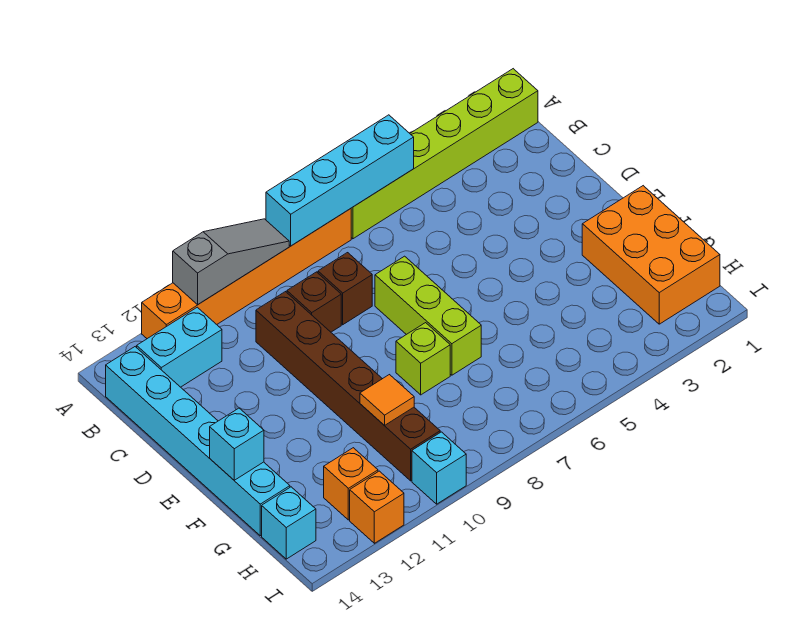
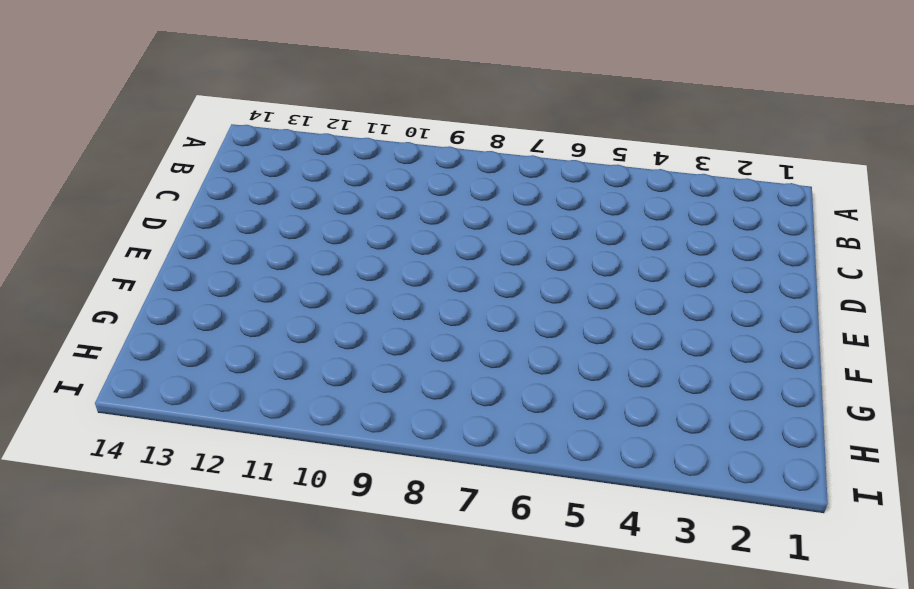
none -> lime 1x6 brick [351,69,538,239]
none -> orange 1x6 brick [142,209,351,339]
none -> cyan 1x2 brick [137,307,222,387]

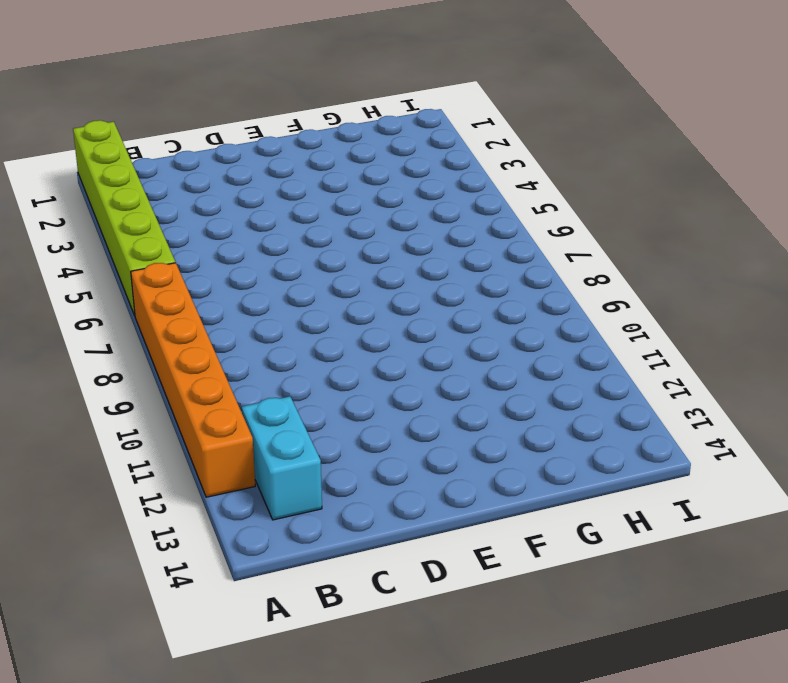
none -> cyan 1x6 brick [106,347,290,536]
none -> brown 1x1 brick [318,253,372,325]
none -> brown 1x1 brick [287,272,341,332]

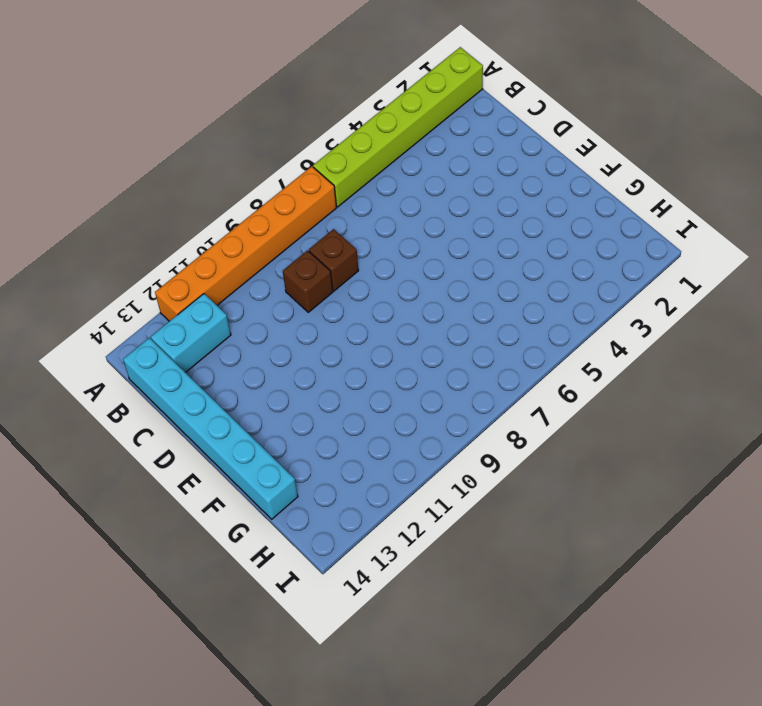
none -> brown 1x6 brick [256,292,440,481]
none -> lime 1x3 brick [375,256,481,375]
none -> orange 2x3 brick [582,186,720,324]

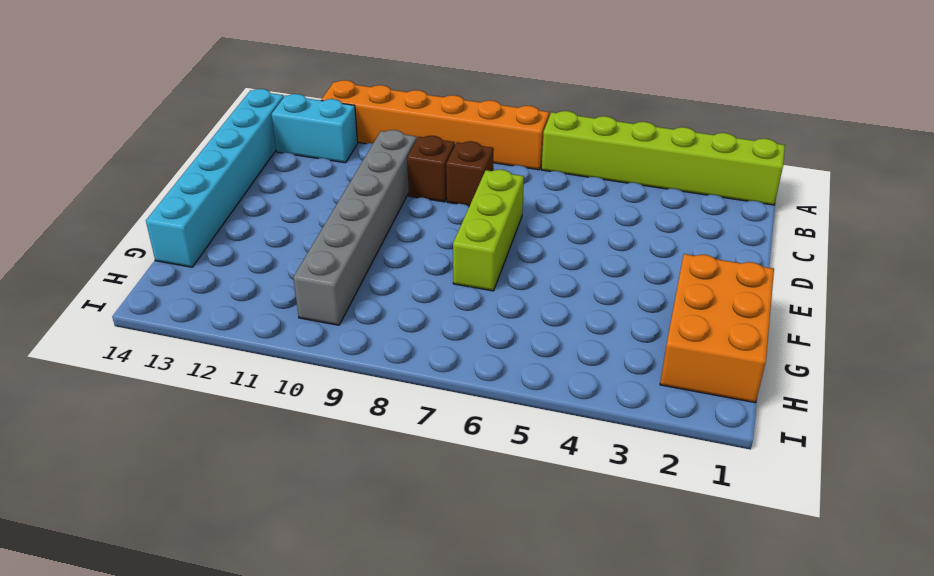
grey 1x6 brick [293,130,417,325] -> brown 1x6 brick [256,292,440,481]
none -> lime 1x1 brick [396,323,450,395]
none -> orange 1x1 brick [324,448,378,520]
none -> cyan 1x1 brick [262,487,316,559]

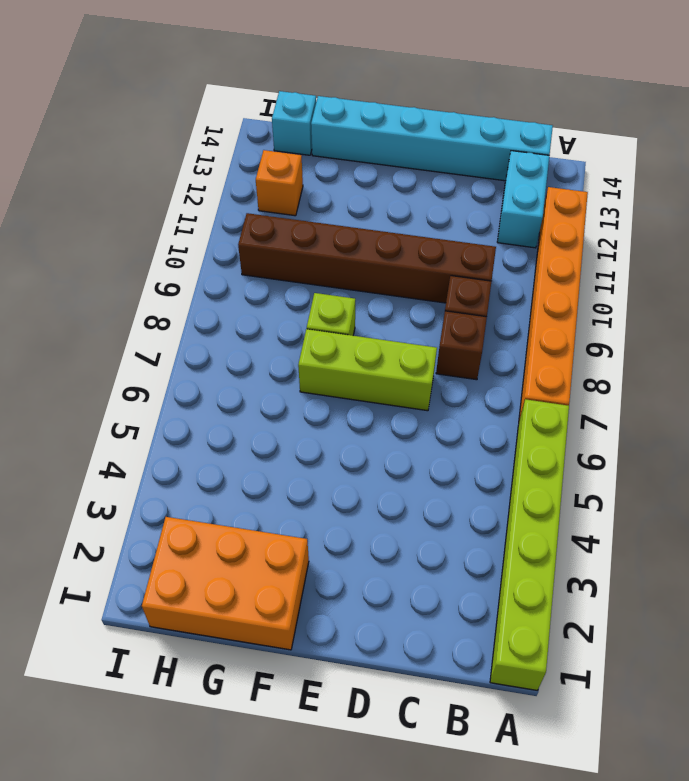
none -> cyan 1x1 brick [412,432,466,504]
none -> orange 1x1 brick [350,471,404,543]
none -> cyan 1x4 brick [266,115,414,246]

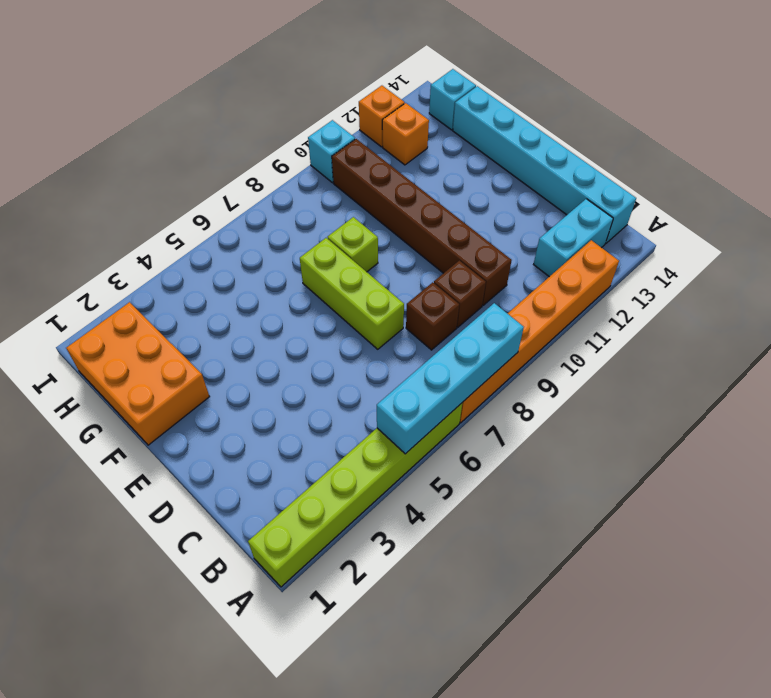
none -> grey 1x3 slope [173,219,289,304]
none -> cyan 1x1 brick [210,408,264,480]
none -> orange 1x1 tile [360,375,414,426]

